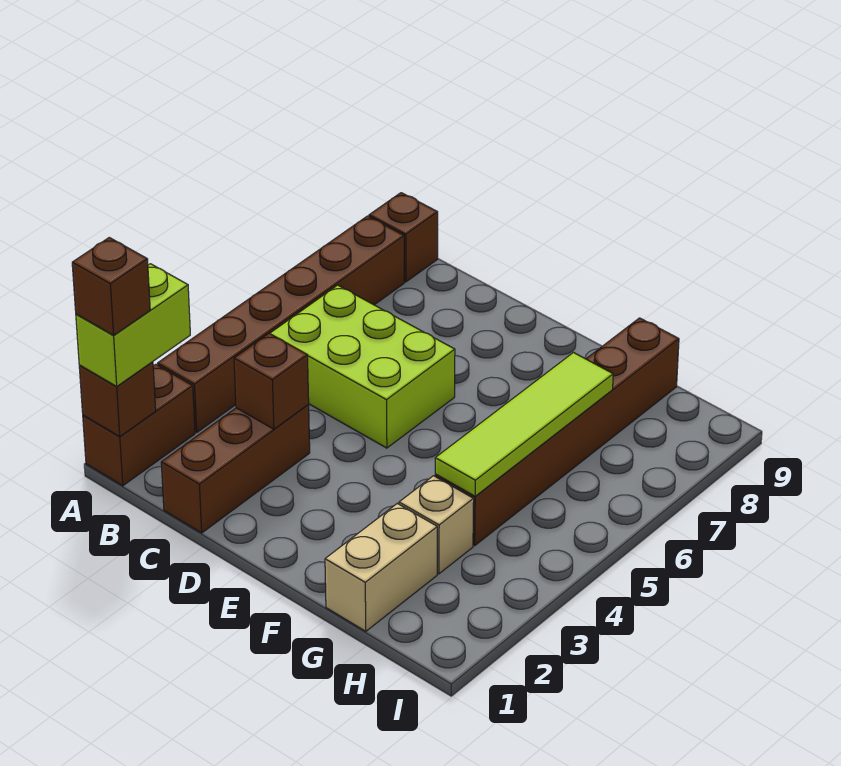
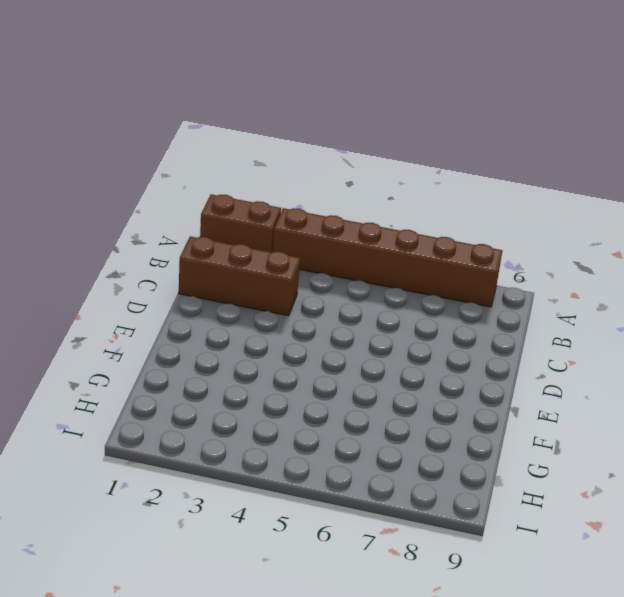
none -> brown 1x1 brick [369,193,438,282]
none -> lime 2x3 brick [270,285,455,448]
none -> tan 1x2 brick [325,503,437,631]

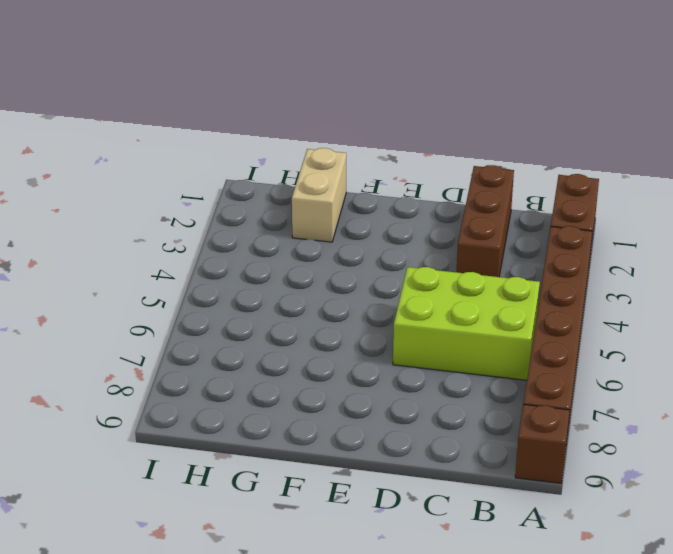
none -> tan 1x1 brick [399,476,474,574]
none -> brown 1x6 brick [435,318,679,546]
none -> brown 1x1 brick [79,362,156,437]

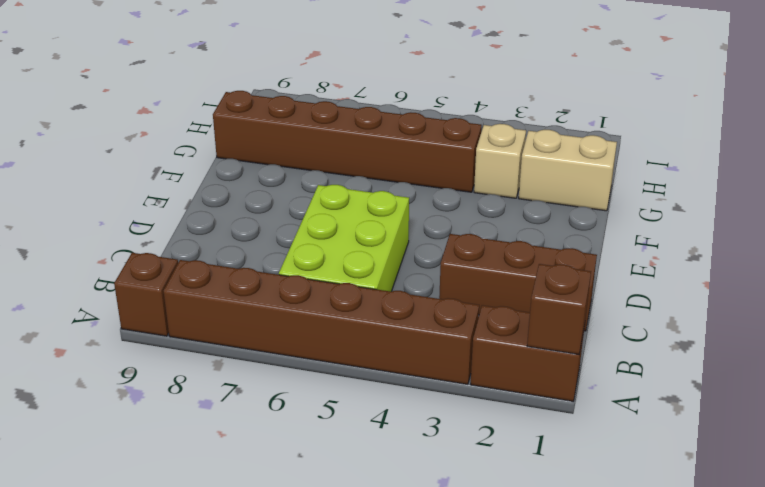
none -> brown 1x1 brick [234,333,309,429]
none -> lime 1x4 tile [435,353,613,496]
none -> lime 1x2 brick [76,264,190,386]

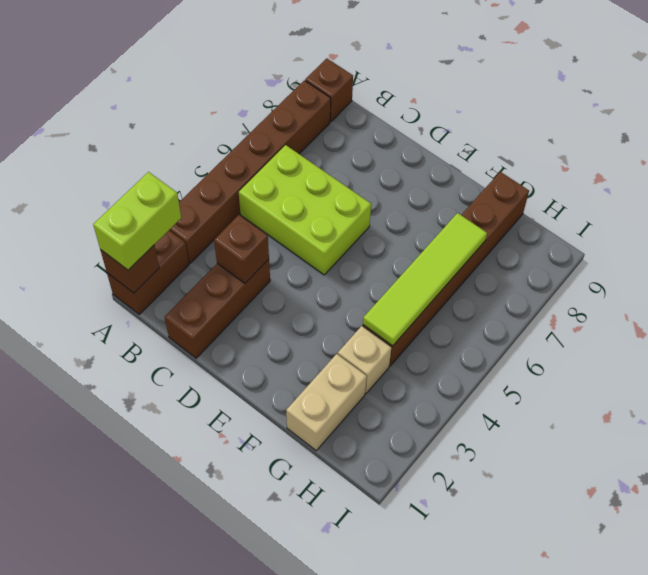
none -> brown 1x1 brick [72,238,150,335]

